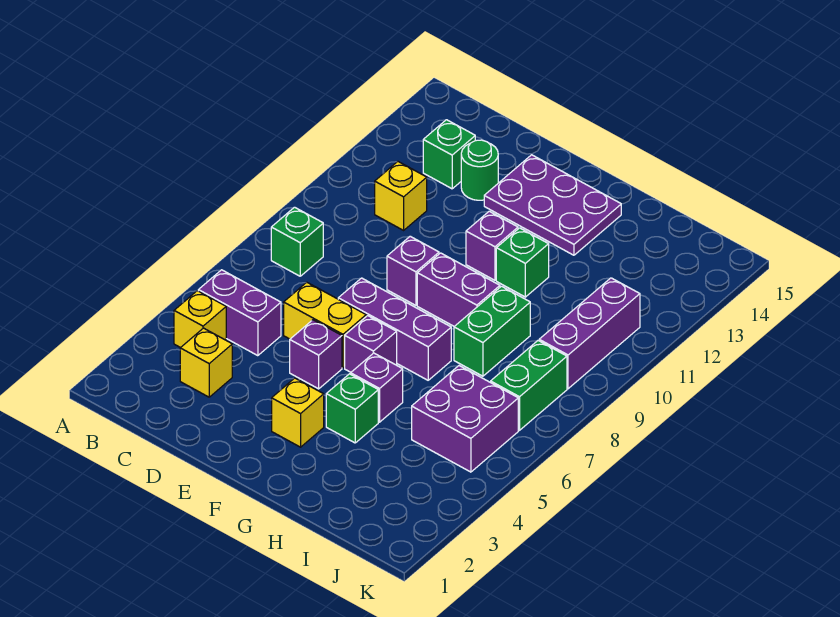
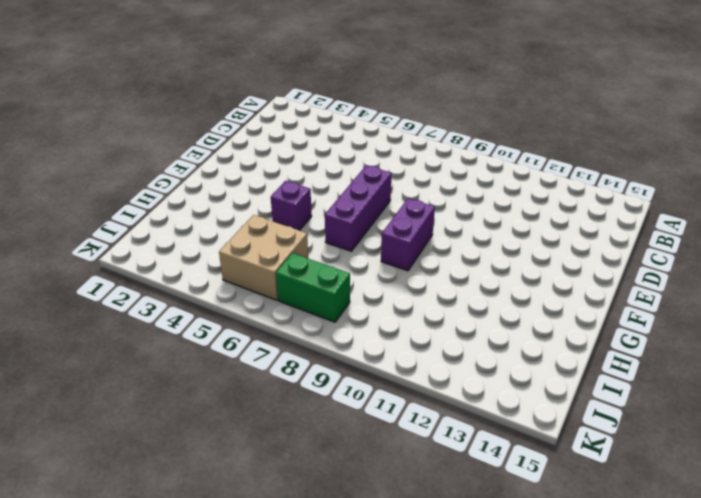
tan 2x2 brick [219,215,308,300] -> purple 2x2 brick [412,366,518,472]
none -> yellow 1x1 brick [174,291,226,348]
none -> purple 1x2 brick [198,270,281,356]
none -> green 1x1 brick [271,207,323,276]

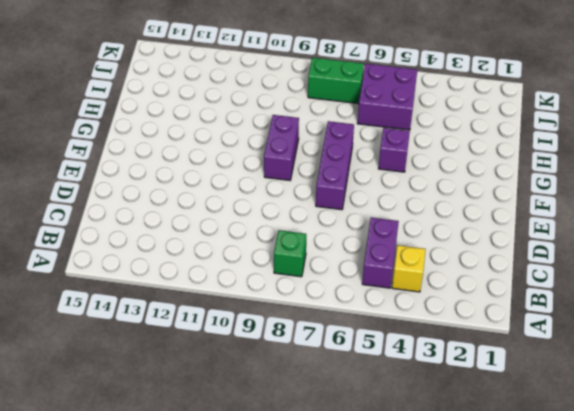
none -> yellow 1x1 brick [180,328,232,397]
none -> yellow 1x1 brick [375,162,427,230]
none -> green 1x1 brick [423,120,475,189]

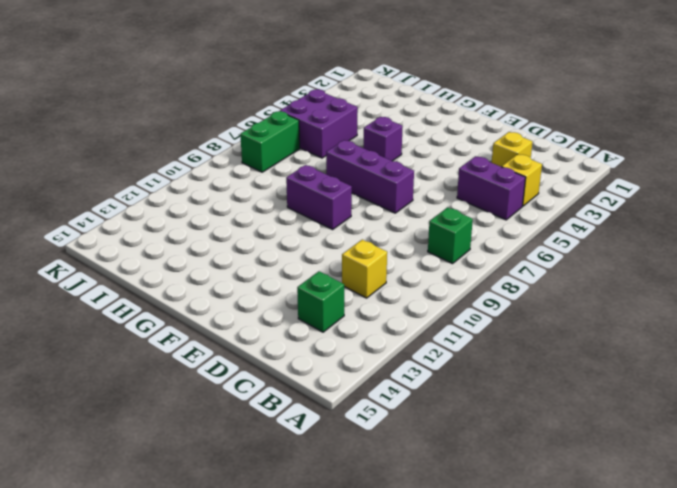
none -> yellow 1x2 brick [284,282,366,368]
none -> green 1x1 round brick [461,140,498,200]
none -> purple 1x1 brick [290,320,342,389]

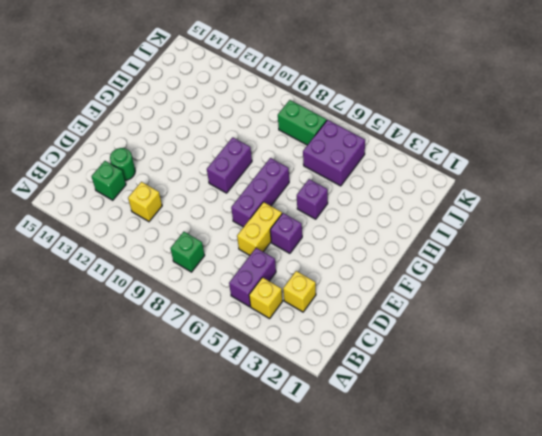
none -> purple 1x1 brick [387,236,439,305]
none -> purple 2x3 plate [484,155,621,255]
none -> yellow 1x1 brick [272,378,324,447]

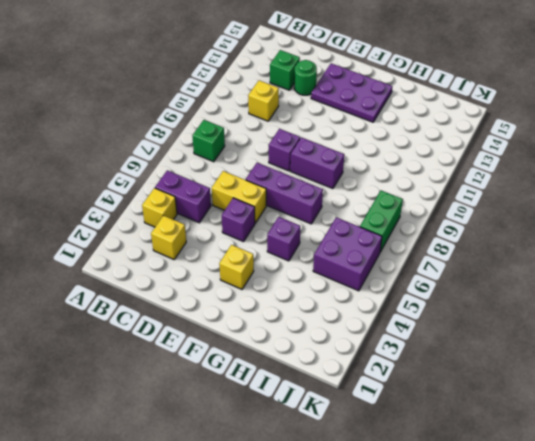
none -> purple 1x1 brick [345,316,397,372]
none -> purple 1x1 brick [466,211,518,280]
none -> green 1x1 brick [326,374,378,443]

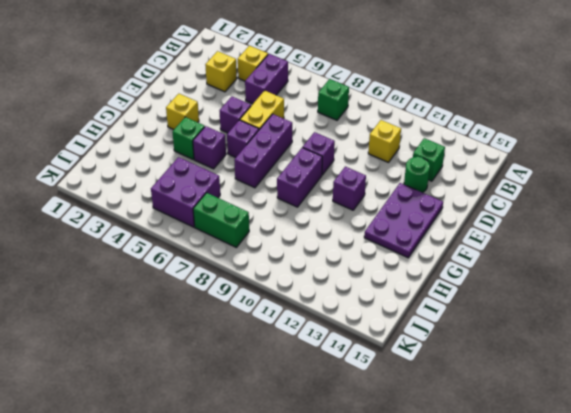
none -> green 1x1 brick [496,228,549,297]
none -> green 1x2 brick [454,286,530,376]
none -> purple 1x3 brick [539,278,640,389]

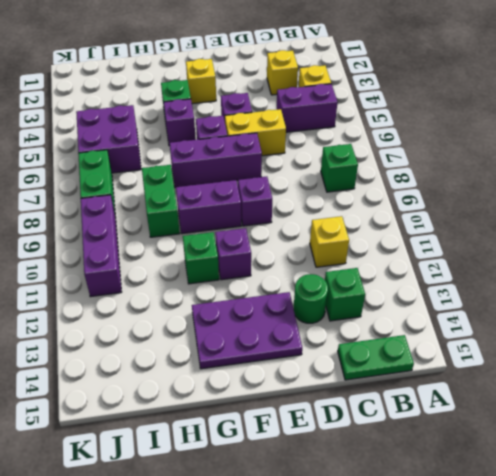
green 1x2 plate [338,335,414,380] -> none

